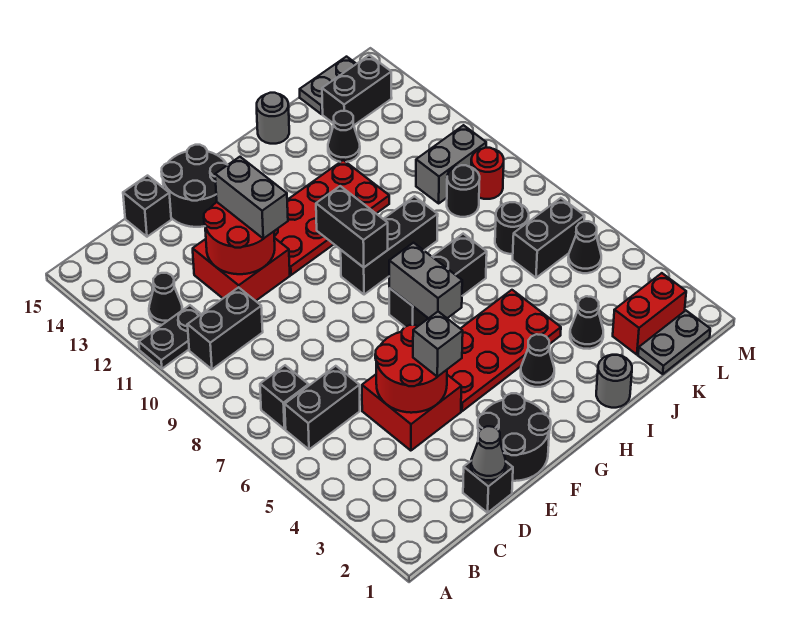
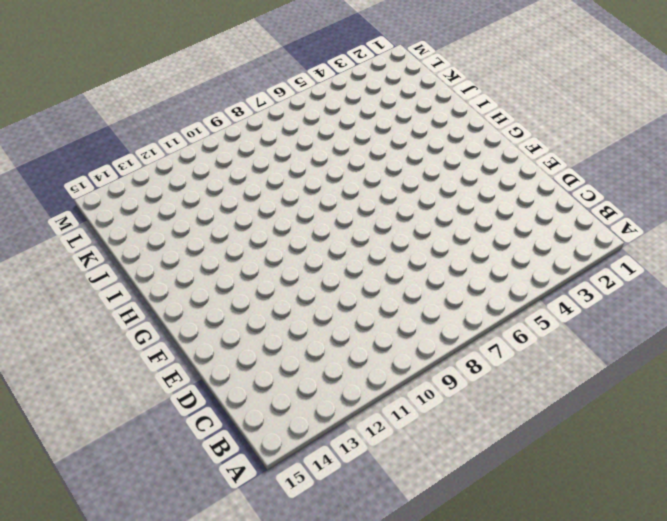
none -> black 1x2 plate [139,305,201,369]
none -> black 1x2 brick [285,366,360,449]
none -> black 1x1 brick [260,365,309,429]
none -> black 1x2 brick [188,287,263,369]

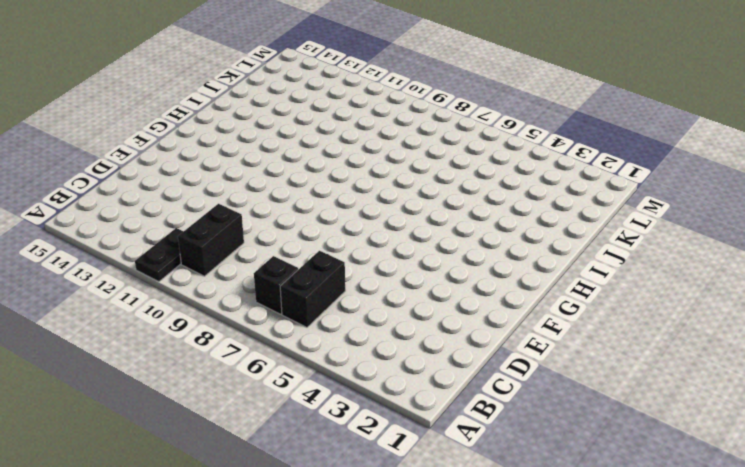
none -> black 1x1 cone [149,273,182,325]
none -> black 1x1 brick [463,461,513,513]
none -> red 2x2 brick [362,375,461,451]
none -> red 2x2 brick [193,238,290,301]

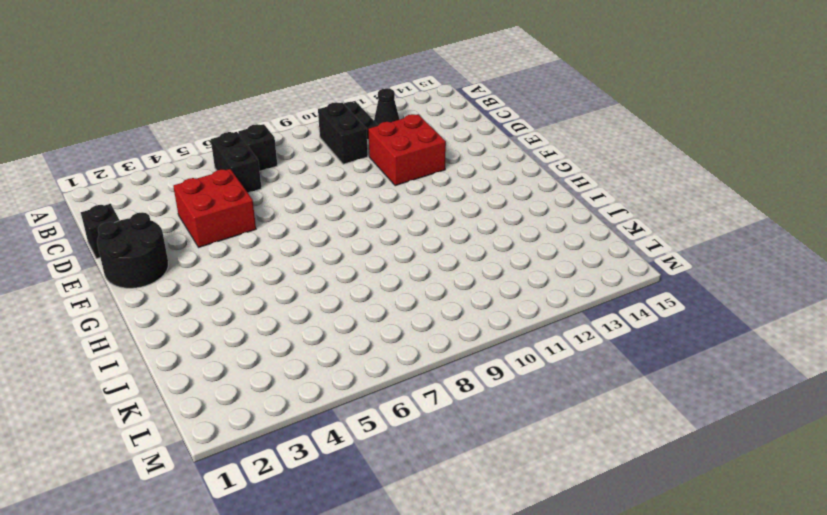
none -> black 1x1 brick [123,176,171,237]
none -> black 2x2 round brick [161,145,227,227]
none -> red 2x4 plate [447,290,561,411]
none -> red 2x4 plate [274,160,389,275]

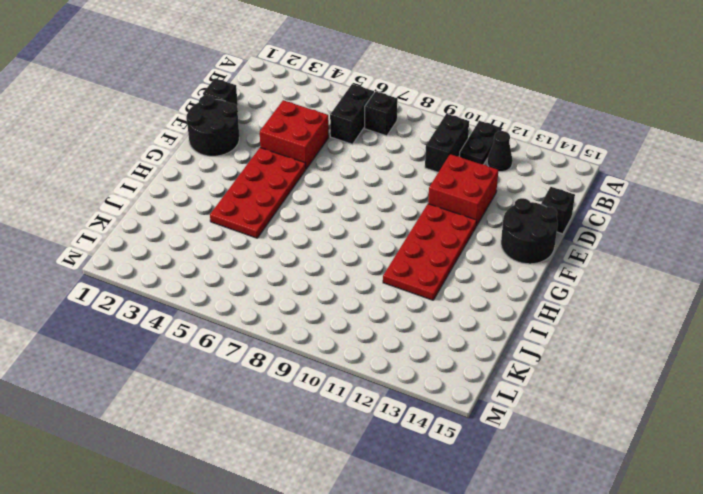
none -> black 1x3 brick [389,234,487,327]
none -> black 1x3 brick [341,196,438,295]
none -> black 1x1 cone [521,334,554,387]
none -> grey 1x1 round brick [596,355,632,408]

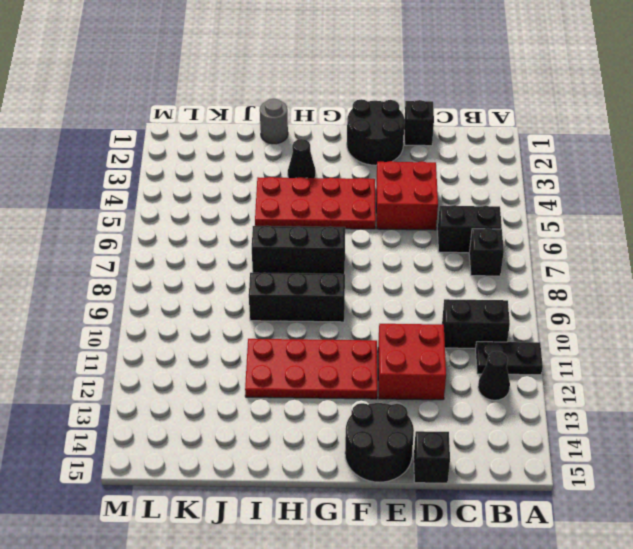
none -> grey 1x1 round brick [257,93,289,144]
none -> black 1x1 cone [570,296,603,349]
none -> black 1x1 cone [328,111,360,162]
none -> grey 1x2 plate [638,311,710,374]

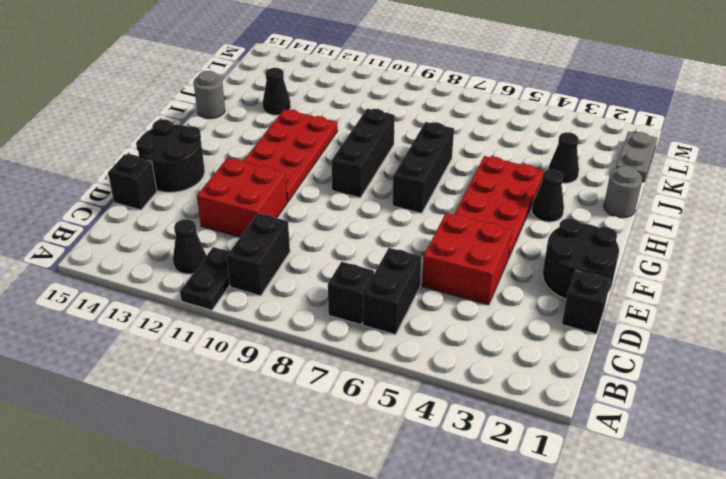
none -> red 1x2 brick [613,273,686,355]
none -> black 1x2 brick [513,198,585,278]
none -> black 1x1 round brick [495,202,529,254]
none -> black 1x1 round brick [447,165,480,217]

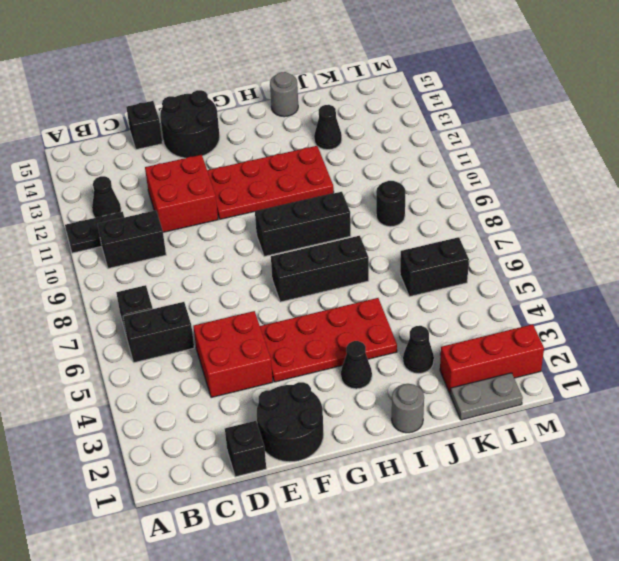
red 1x3 brick [440,324,544,393] -> red 1x2 brick [613,273,686,355]
none -> black 1x1 round brick [495,202,529,254]
none -> grey 1x2 brick [416,125,486,203]
none -> black 1x2 brick [322,55,392,125]
none -> grey 1x2 plate [300,57,356,114]

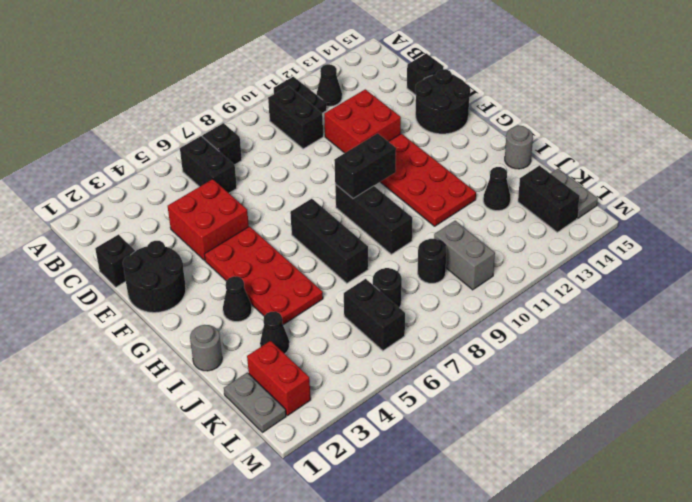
none -> black 1x1 cone [568,221,601,273]
none -> red 1x1 round brick [471,148,504,199]
none -> grey 1x1 cone [471,426,506,480]
none -> red 2x2 round brick [375,325,447,413]

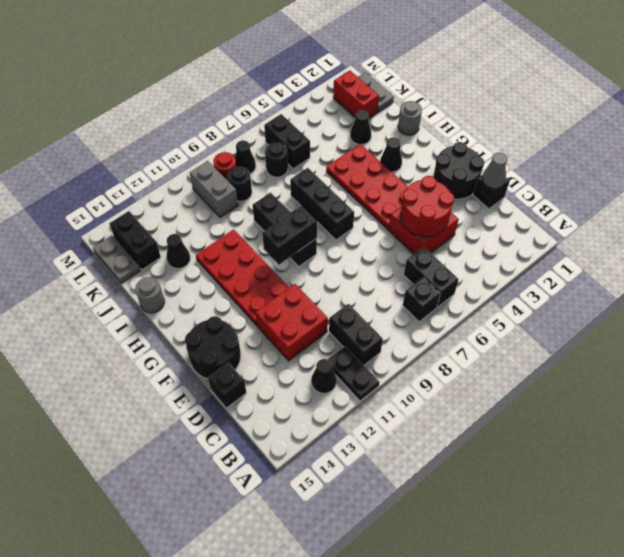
black 1x1 cone [235,141,256,174] -> black 1x1 cone moved to [568,221,601,273]
none -> red 2x2 round brick [204,202,275,274]
none -> grey 1x2 brick [389,243,462,318]
none -> grey 1x1 brick [413,312,463,377]
none -> grey 1x2 brick [215,157,288,239]

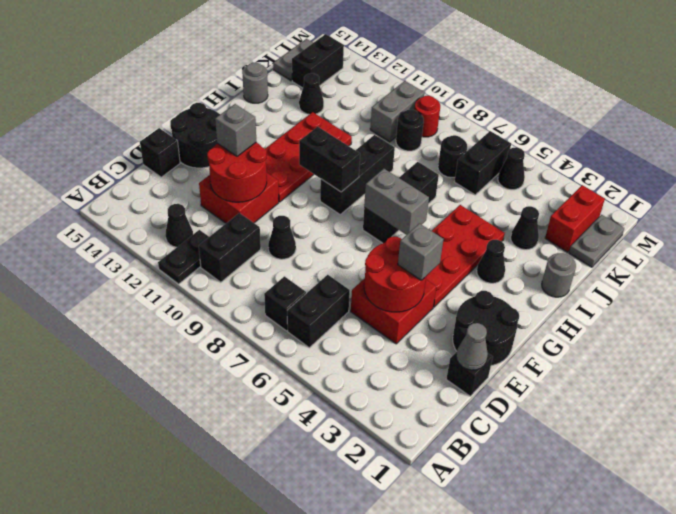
black 1x1 cone [268,216,296,259] -> none
grey 1x1 brick [215,104,256,156] -> grey 1x2 brick [215,157,288,239]

